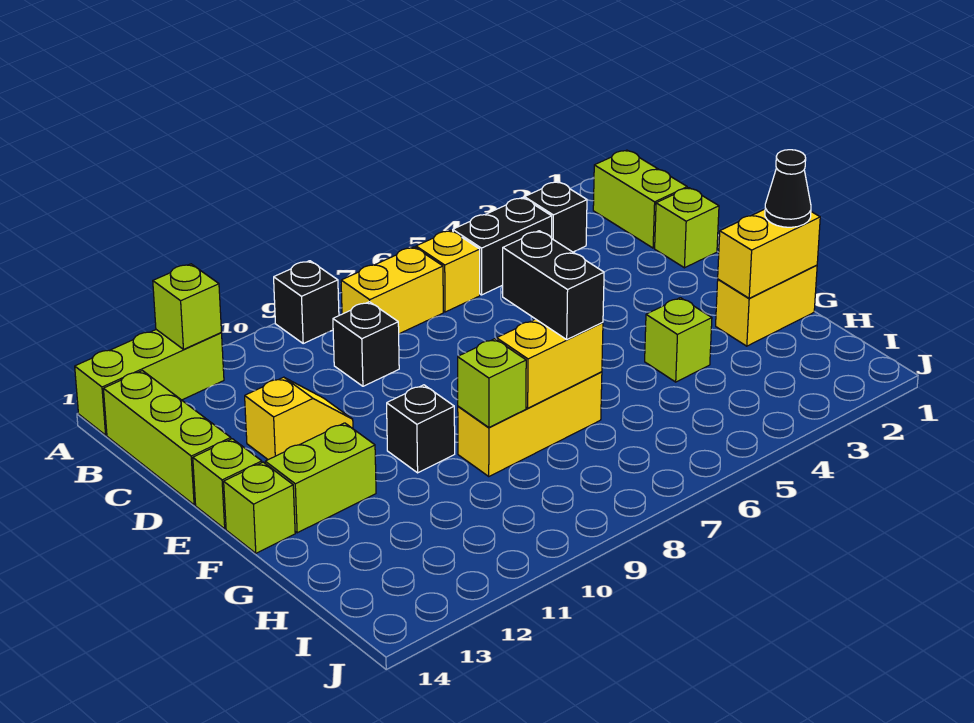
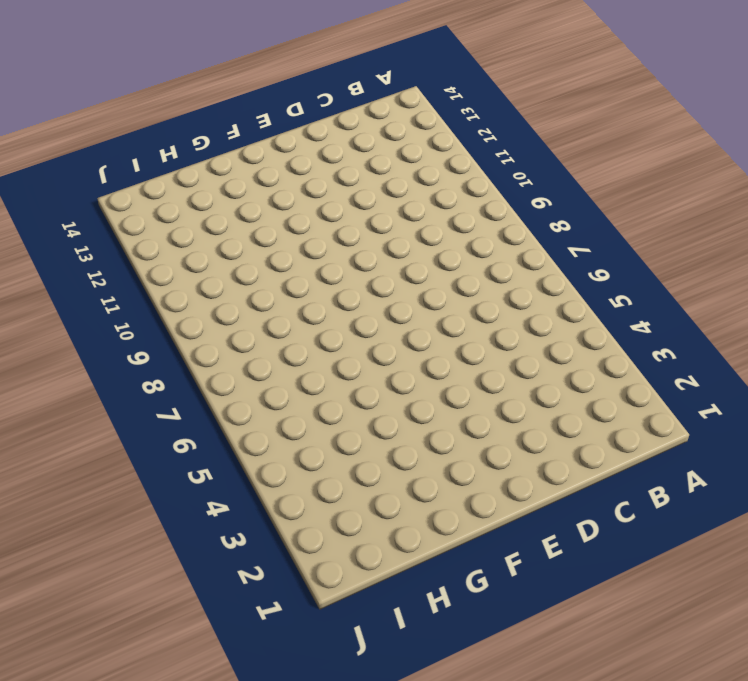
none -> black 1x1 brick [274,261,339,343]
none -> lime 1x3 brick [75,330,224,435]
none -> lime 1x2 brick [593,150,687,248]

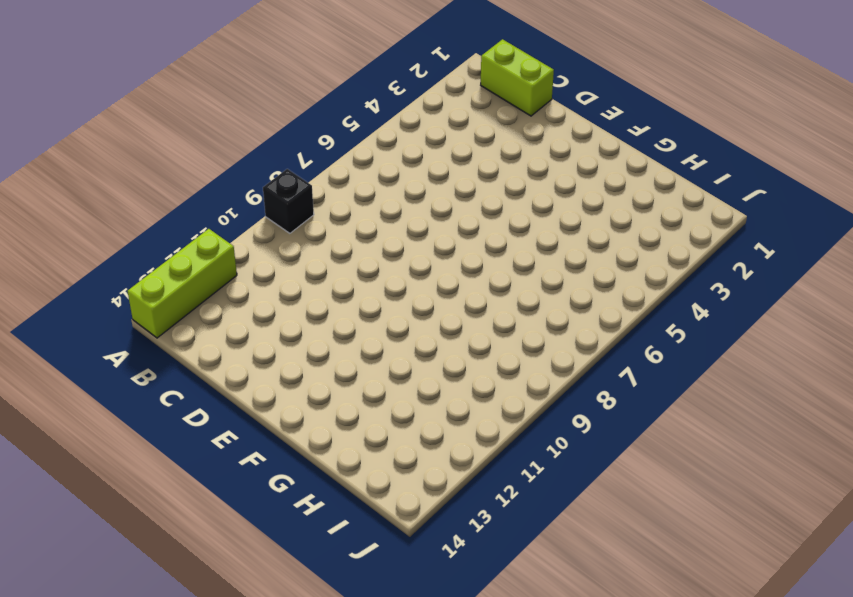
none -> black 1x1 brick [524,182,587,252]
none -> black 1x2 brick [453,198,552,295]
none -> yellow 1x1 brick [416,230,480,312]

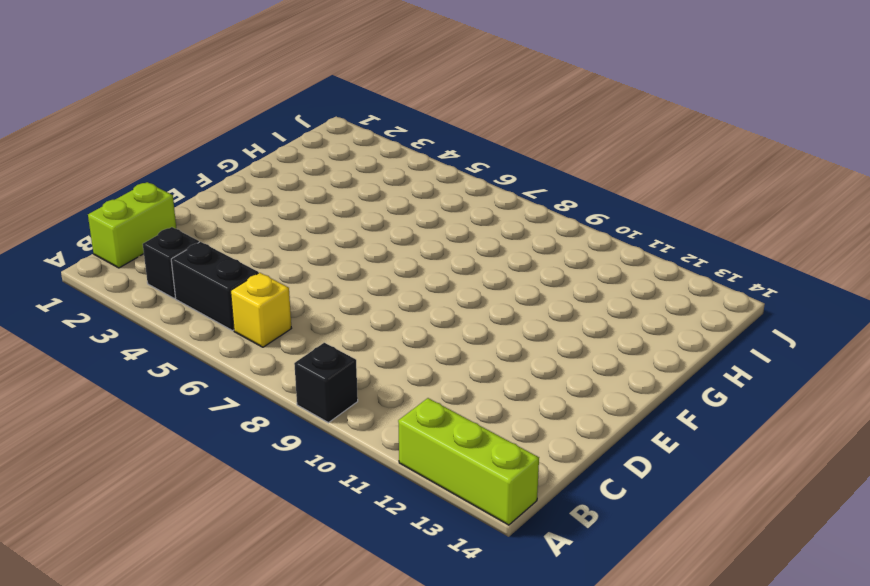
none -> yellow 1x2 brick [341,247,443,334]
none -> lime 1x3 brick [103,371,231,505]
none -> black 1x1 brick [333,302,399,386]

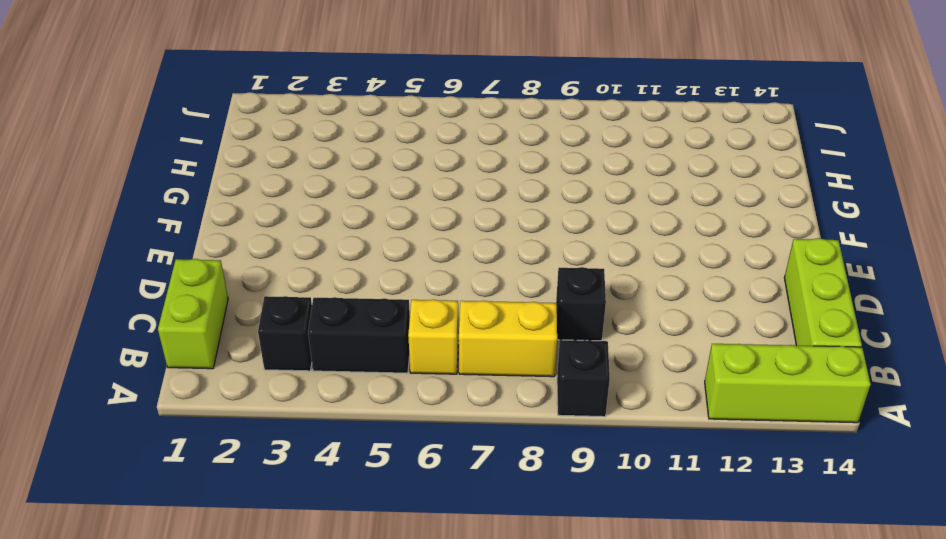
none -> lime 1x1 brick [655,188,719,268]
none -> yellow 1x2 slope [245,377,353,460]
none -> lime 1x1 brick [193,439,262,529]

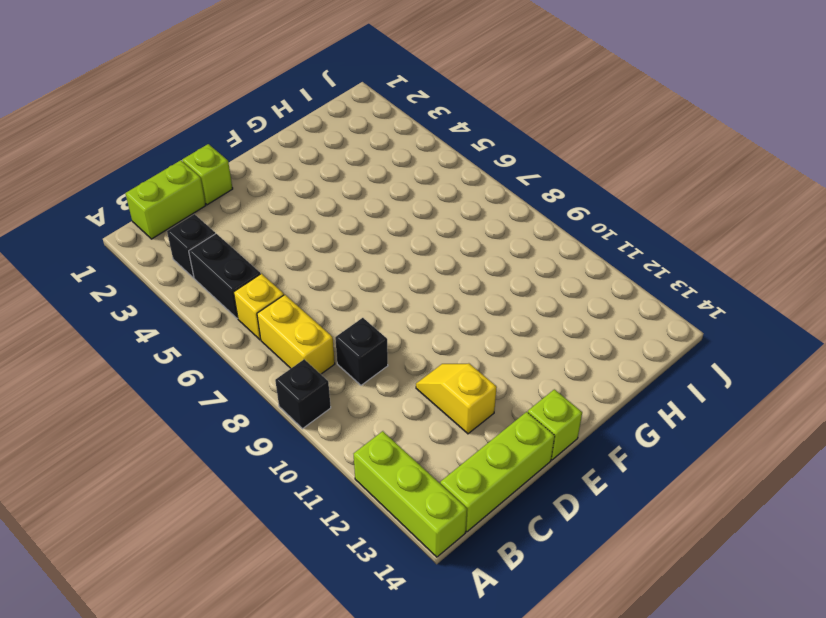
none -> black 1x1 brick [387,385,455,473]
none -> lime 1x2 brick [265,423,376,533]
none -> lime 1x1 brick [224,462,295,553]

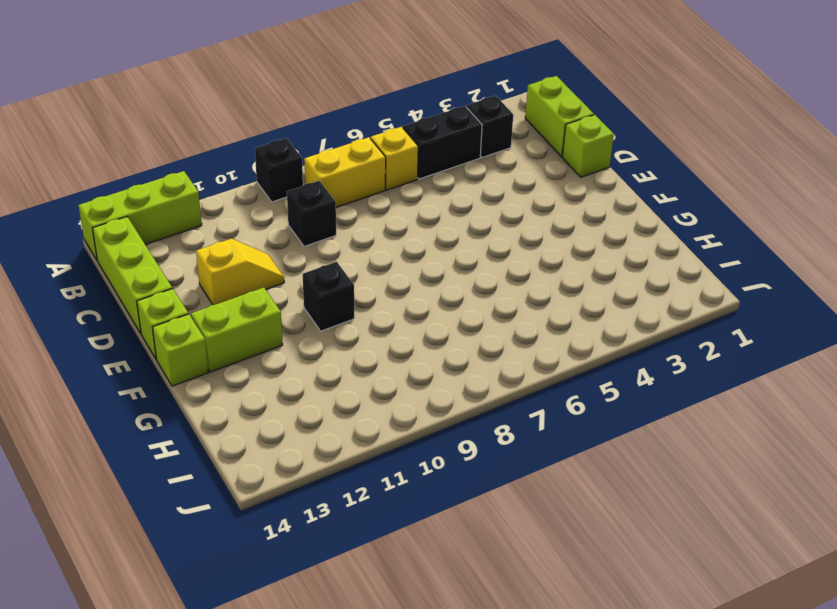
none -> yellow 1x2 brick [716,265,817,346]
none -> lime 1x1 brick [645,298,712,382]
none -> yellow 1x3 brick [458,372,602,476]

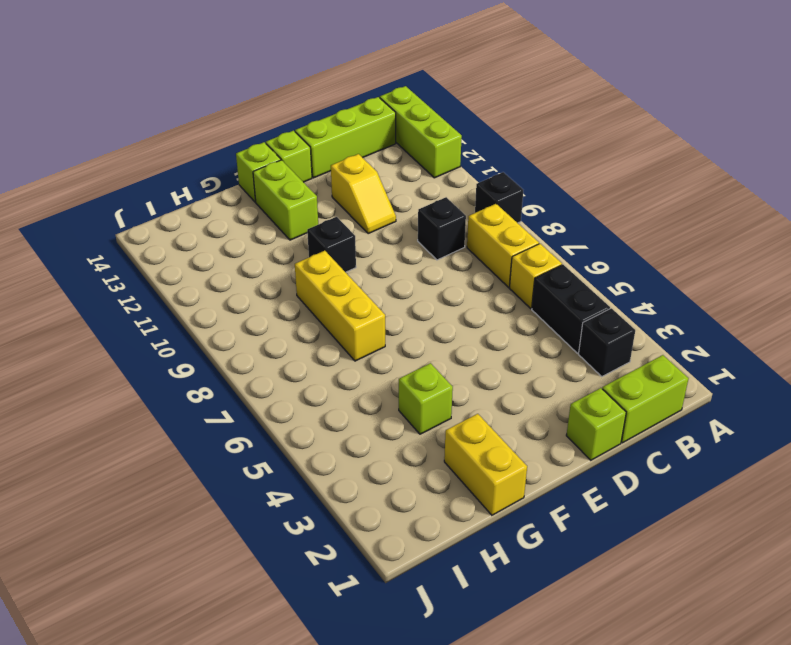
none -> lime 1x1 brick [153,264,221,349]
none -> yellow 1x2 brick [718,209,820,298]
none -> yellow 1x2 brick [497,319,603,408]

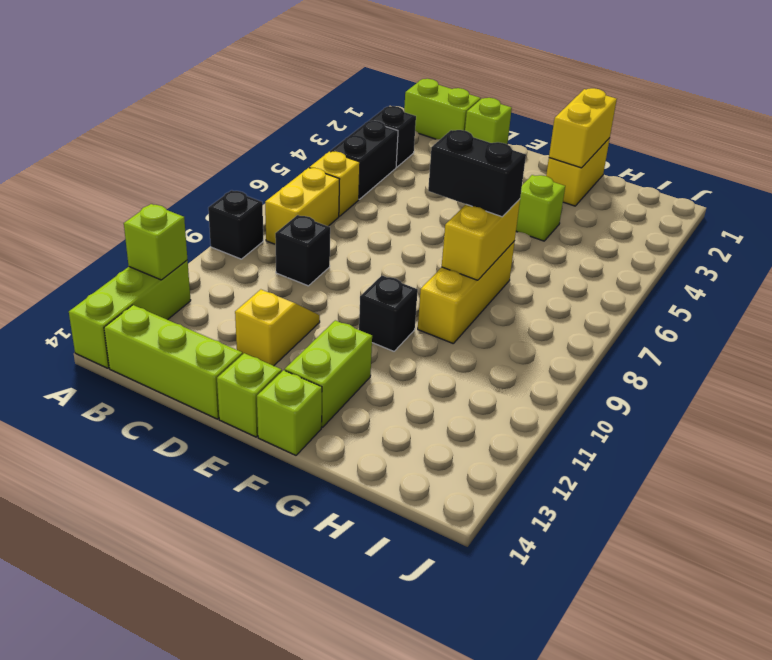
none -> lime 1x1 brick [458,339,526,427]
none -> black 1x1 cone [765,150,811,227]

